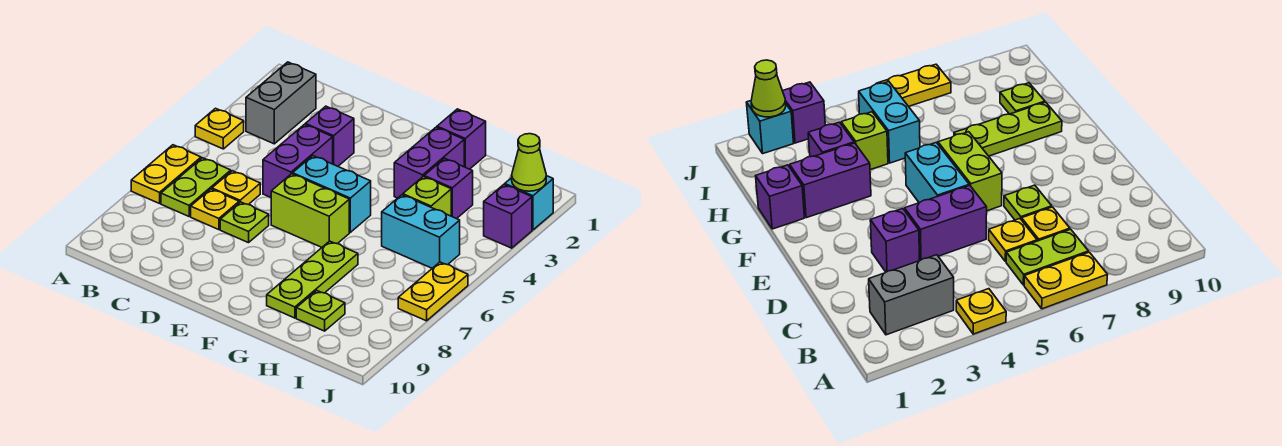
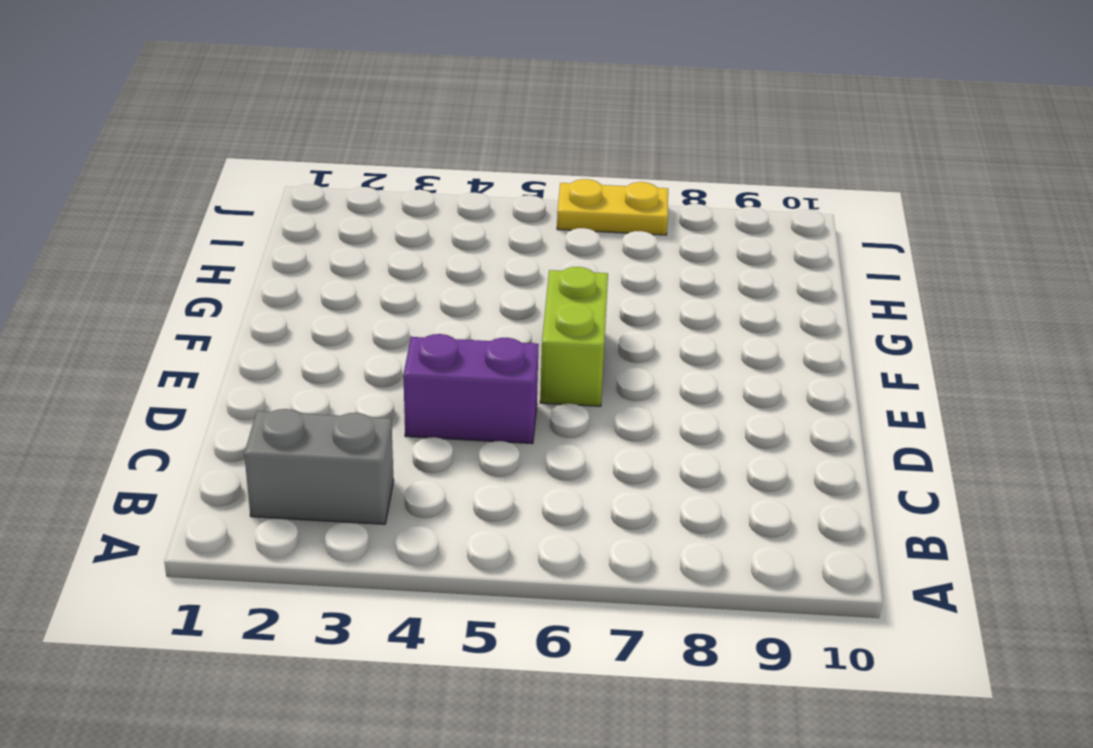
none -> yellow 1x1 plate [195,108,244,149]
none -> yellow 1x2 plate [131,145,201,204]
none -> lime 1x2 plate [161,158,231,216]

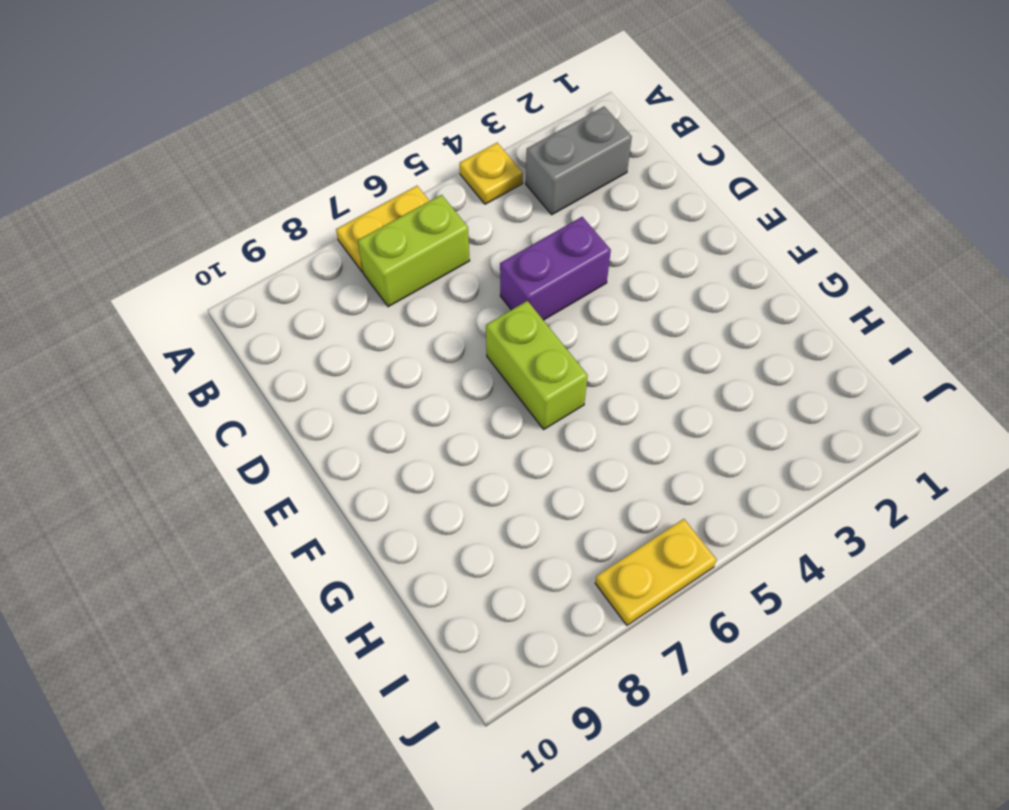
lime 1x2 brick [358,195,470,307] -> lime 1x2 plate [161,158,231,216]
none -> yellow 1x1 plate [212,171,260,205]
none -> yellow 1x1 plate [191,189,239,230]
none -> purple 1x1 brick [305,106,354,166]

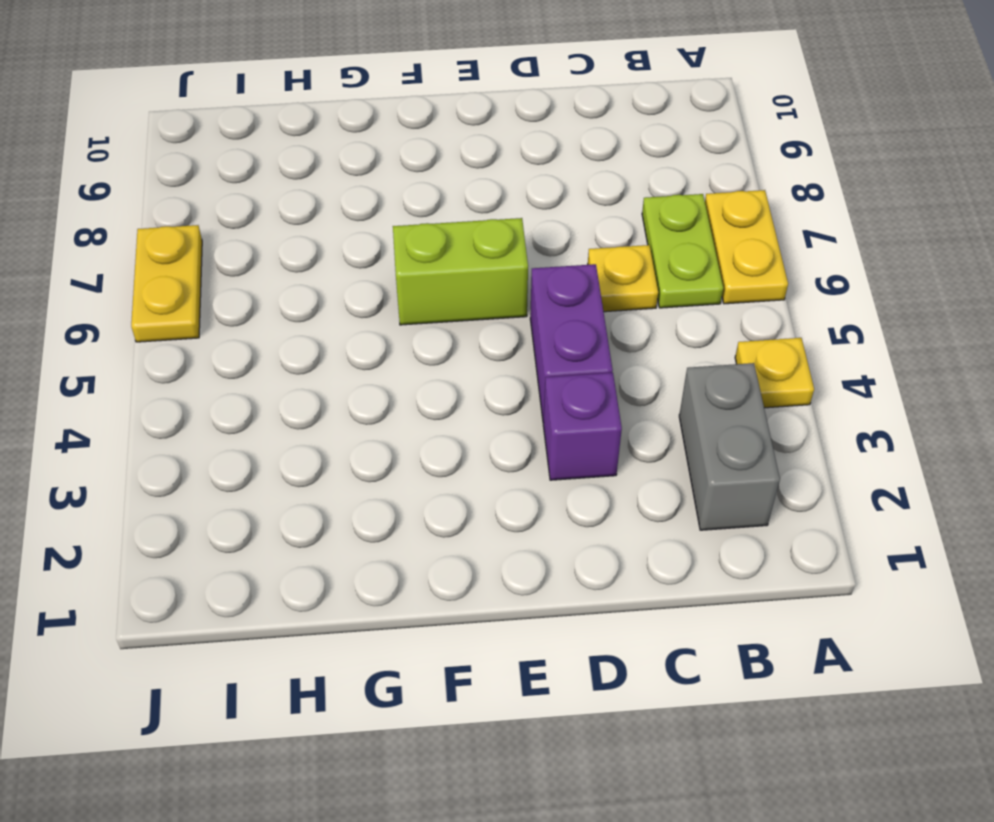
none -> yellow 1x1 plate [191,189,239,230]
none -> lime 1x1 plate [220,202,269,243]
none -> cyan 1x2 brick [293,156,371,232]

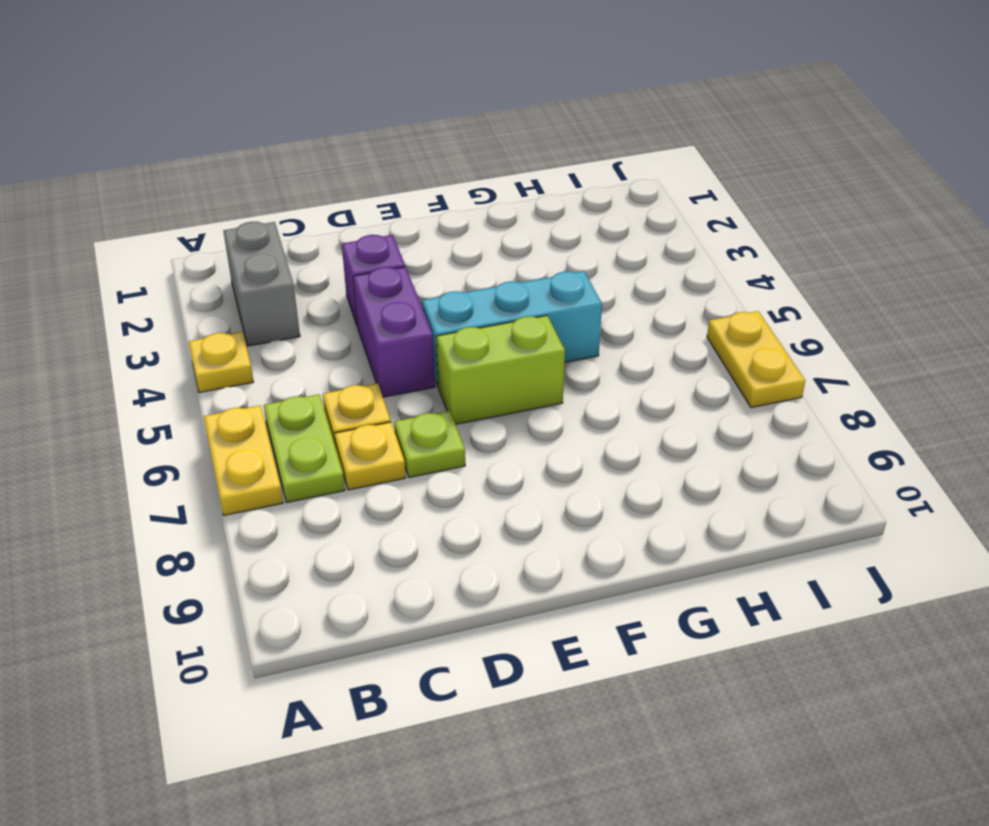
cyan 1x3 brick [422,271,602,386] -> cyan 1x2 brick [293,156,371,232]
none -> purple 1x1 brick [437,109,486,169]
none -> purple 1x2 brick [394,127,464,198]
none -> lime 1x3 plate [267,241,358,318]

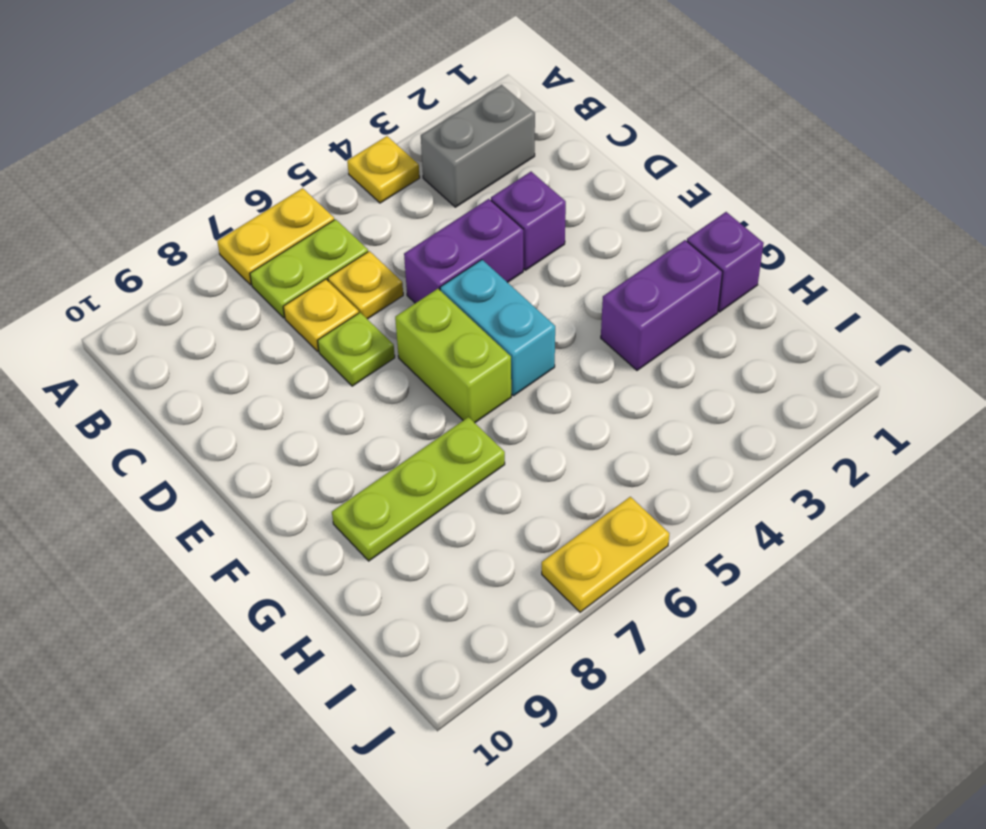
none -> purple 1x1 brick [424,158,473,219]
none -> lime 1x1 brick [403,177,451,216]
none -> cyan 1x2 brick [382,195,460,268]

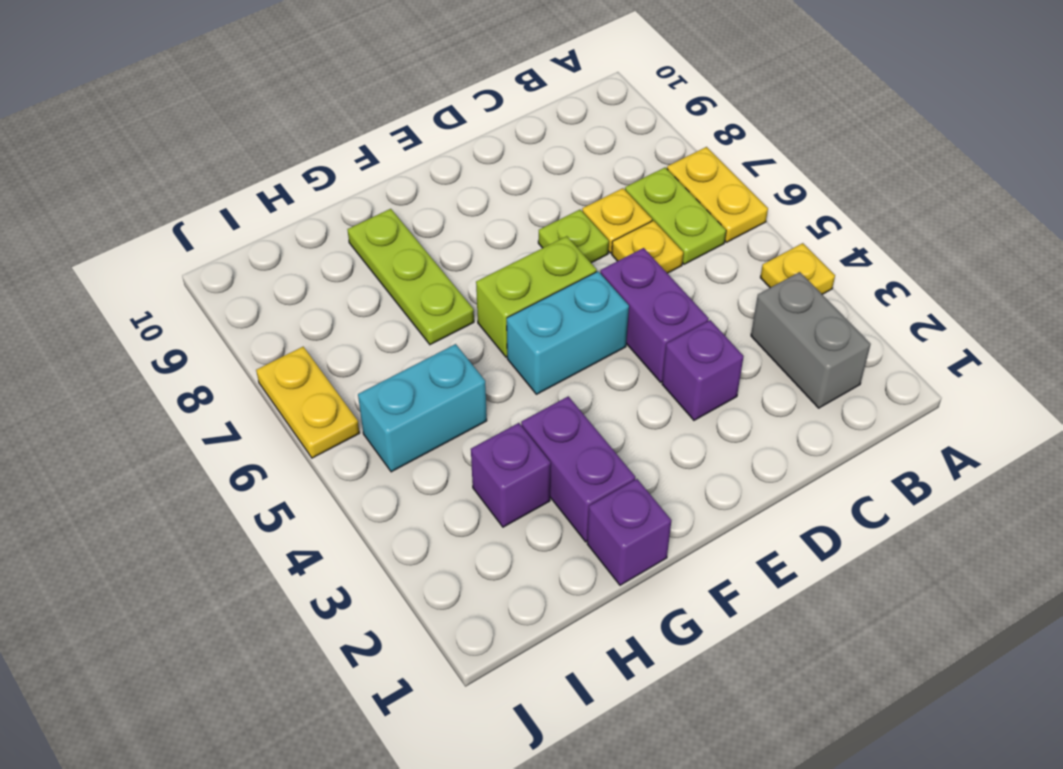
none -> lime 1x1 brick [403,177,451,216]
none -> lime 1x1 plate [296,291,345,331]
none -> cyan 1x1 brick [505,176,553,230]

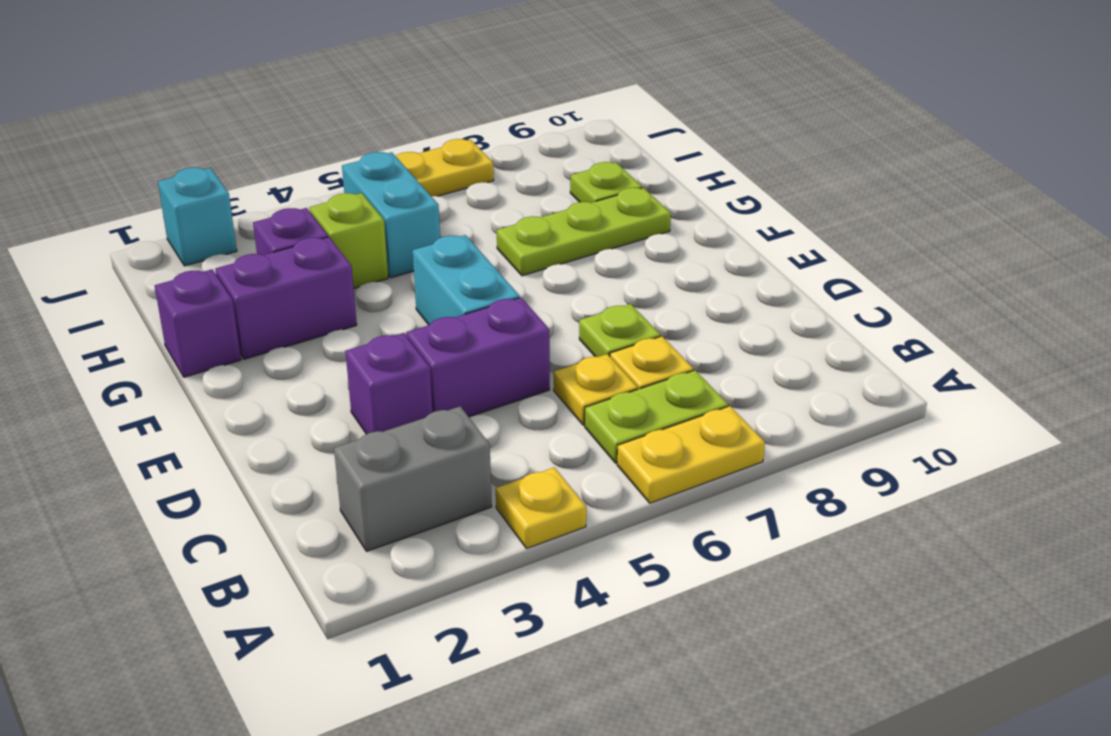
none -> lime 1x2 brick [271,174,349,247]
none -> purple 1x1 brick [484,185,532,248]
none -> lime 1x1 cone [512,134,546,191]

